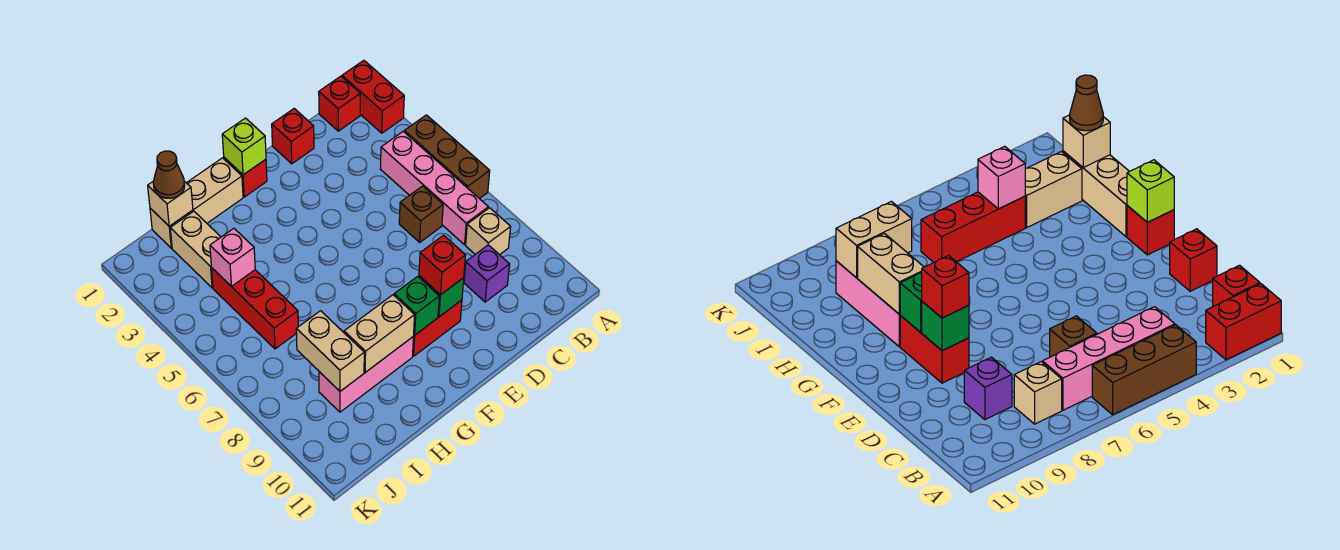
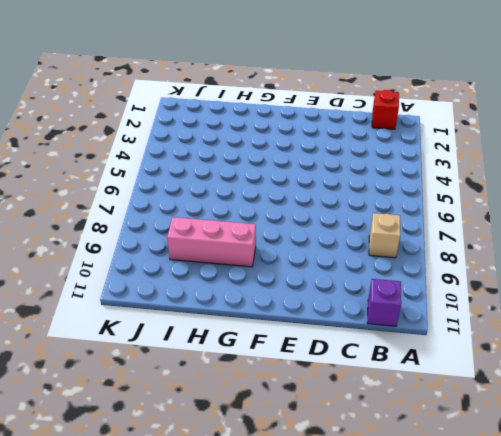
purple 1x1 brick [367,279,401,326] -> purple 1x1 brick moved to [464,245,510,302]
none -> red 1x2 brick [342,60,404,133]
none -> brown 1x3 brick [404,115,490,199]
none -> pink 1x4 brick [381,131,488,245]

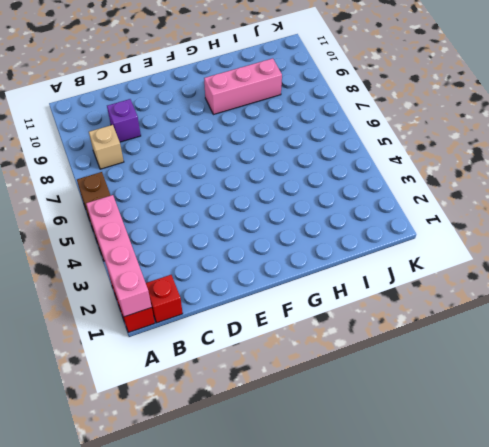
pink 1x4 brick [86,195,152,317] -> pink 1x4 brick moved to [381,131,488,245]
none -> brown 1x1 brick [399,186,443,242]
none -> red 1x1 brick [272,109,314,164]
none -> red 1x2 brick [413,300,462,356]

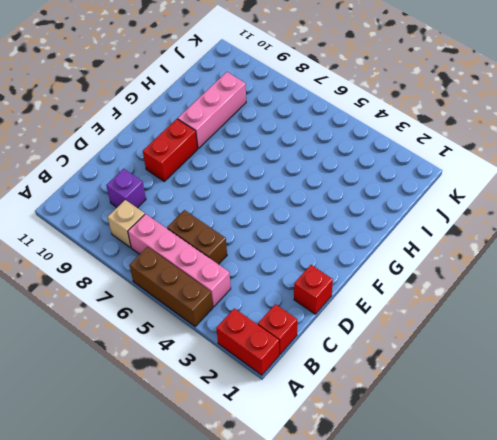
brown 1x2 brick [167,210,227,264] -> brown 1x1 brick [399,186,443,242]
none -> red 1x1 brick [224,158,267,197]
none -> tan 1x3 brick [150,158,243,248]
none -> tan 1x2 brick [170,211,221,288]

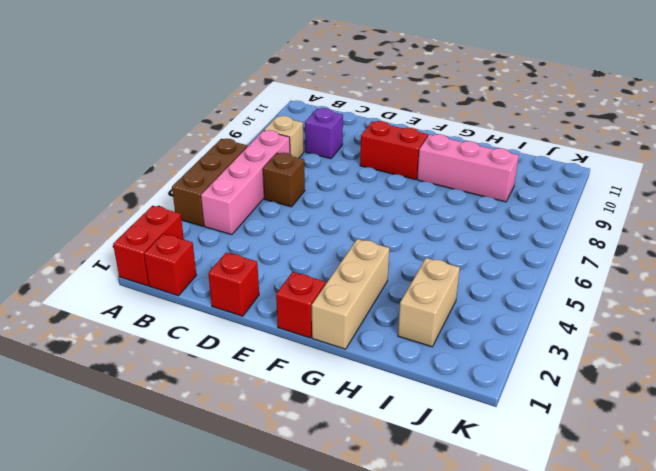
tan 1x3 brick [312,239,389,349] -> tan 1x3 brick turned to [150,158,243,248]
none -> red 1x3 brick [212,268,298,349]
none -> green 1x1 brick [419,276,464,317]
none -> lime 1x1 brick [222,118,266,175]

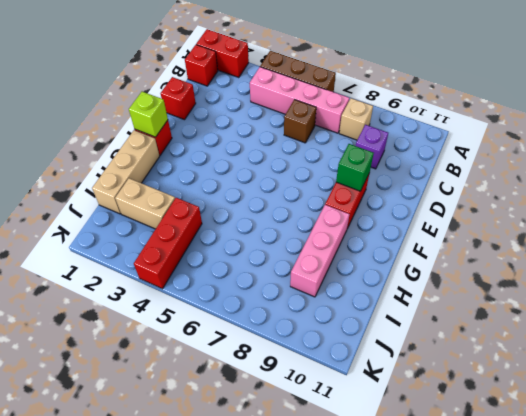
red 1x3 brick [134,198,202,289] -> red 1x3 brick turned to [212,268,298,349]
none -> green 1x1 brick [394,276,439,335]
none -> tan 1x2 brick [344,295,415,372]
none -> tan 1x1 brick [148,181,193,226]

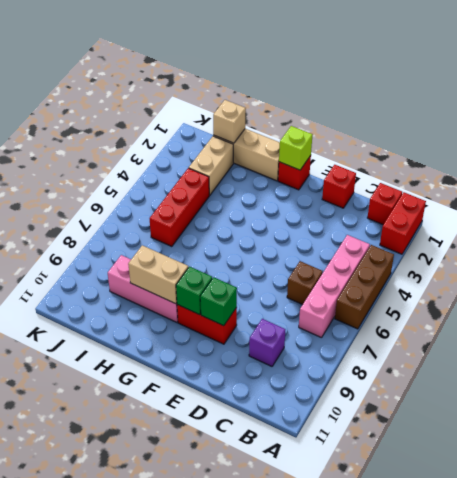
none -> tan 1x1 brick [466,208,511,255]
none -> pink 1x1 brick [210,228,255,287]
none -> tan 1x2 brick [296,311,364,391]

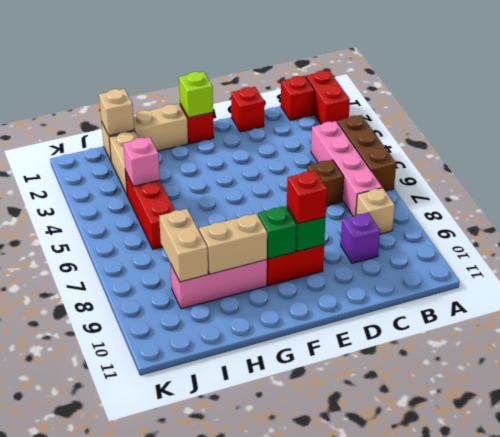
none -> brown 1x1 cone [153,151,185,198]

